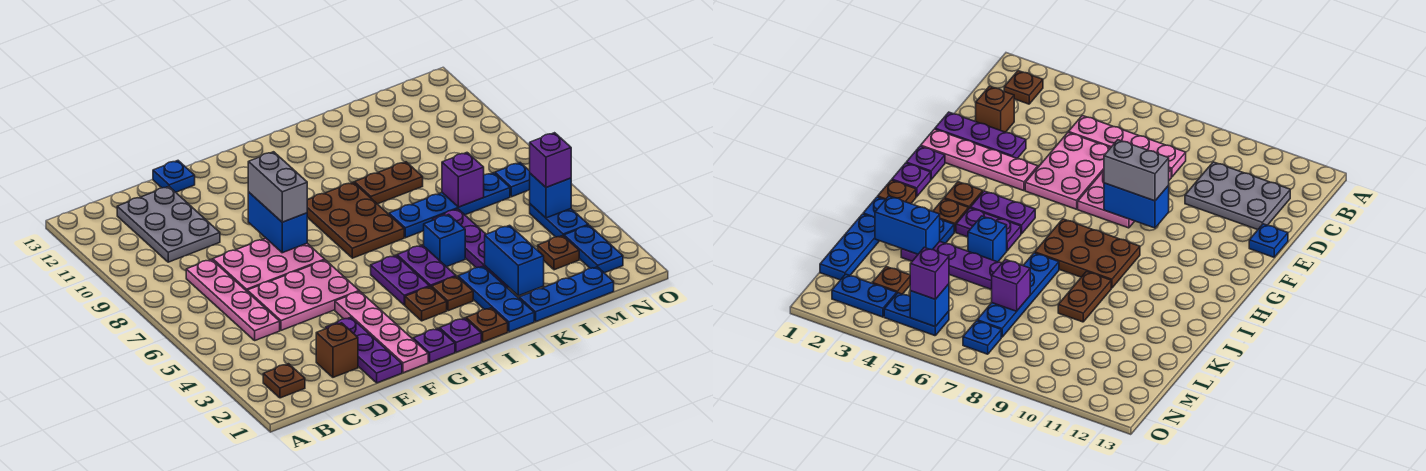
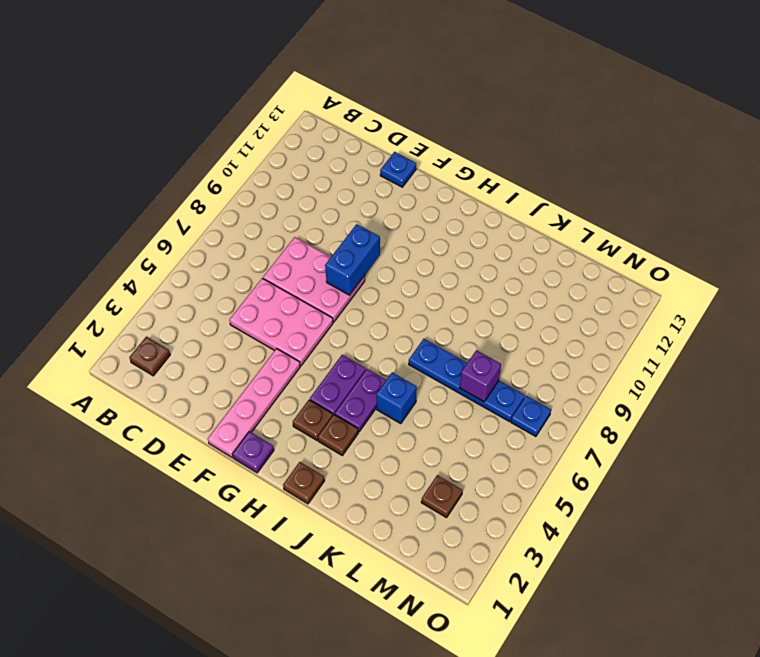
none -> pink 1x4 plate [186,259,280,340]
none -> grey 2x3 plate [117,186,220,262]
none -> brown 1x1 brick [316,323,358,377]
none -> purple 1x3 plate [326,317,402,383]

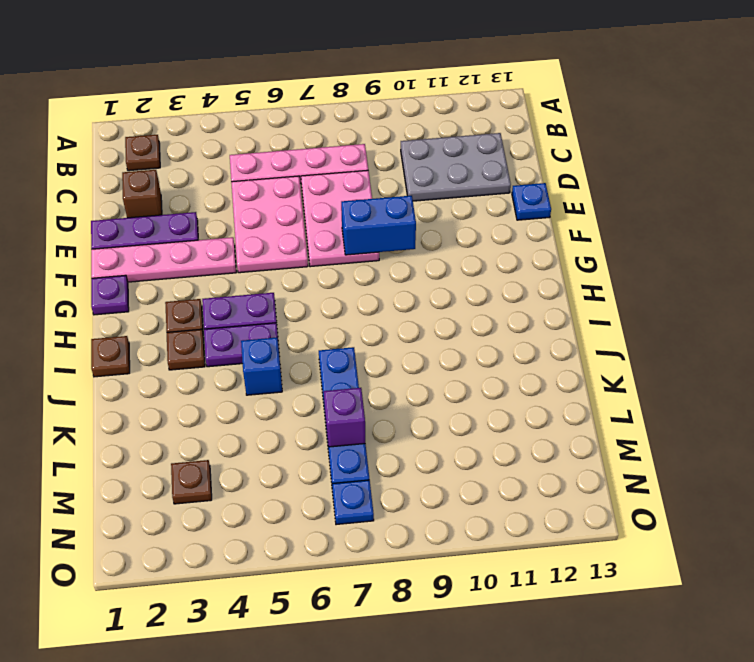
none -> purple 1x1 plate [440,318,481,352]
none -> brown 2x3 plate [307,182,404,258]
none -> blue 1x3 plate [458,266,534,332]
none -> brown 1x2 plate [354,162,423,204]

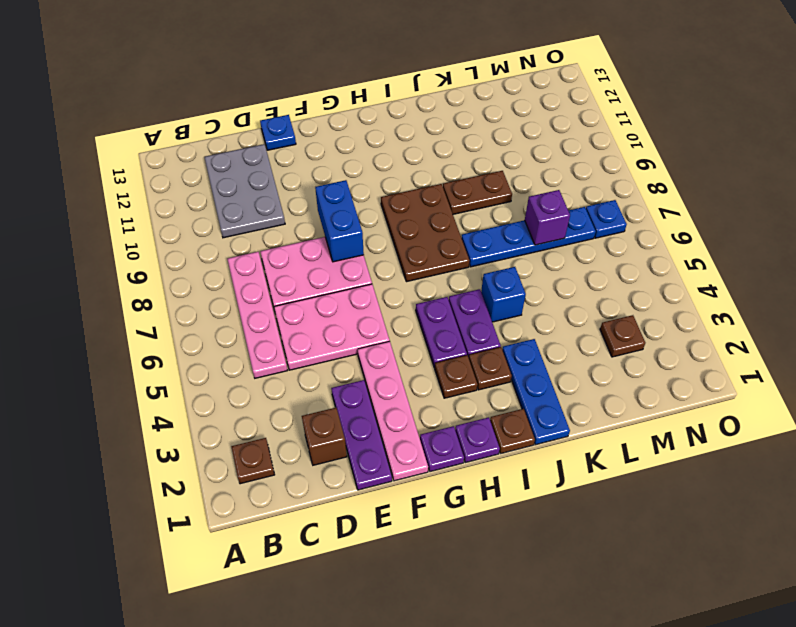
none -> blue 1x3 plate [519,267,614,321]
none -> purple 1x4 plate [433,209,509,288]
none -> blue 1x2 plate [564,225,623,273]
none -> blue 1x2 plate [530,204,588,237]

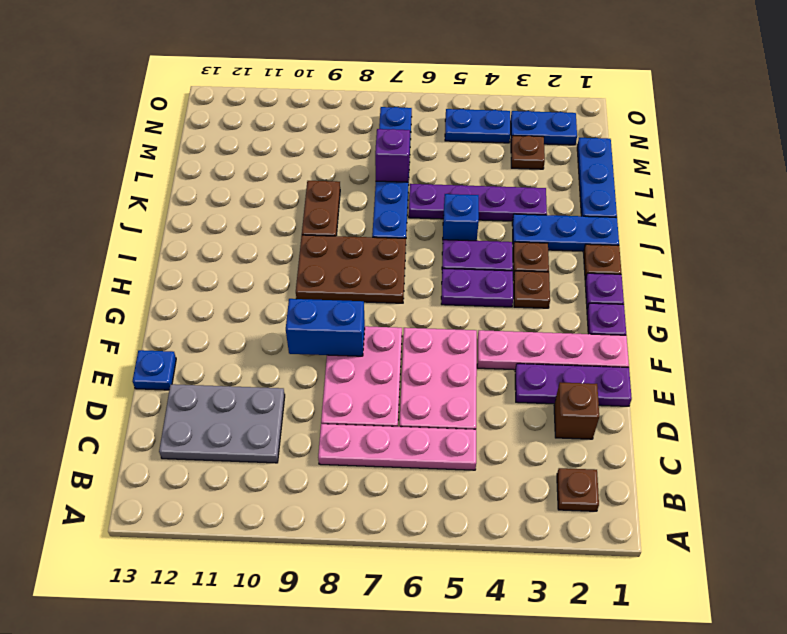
none -> blue 1x2 brick [485,225,544,296]
none -> blue 1x1 brick [530,174,571,218]
none -> grey 1x2 brick [248,152,307,222]
none -> purple 1x1 brick [530,133,571,187]

